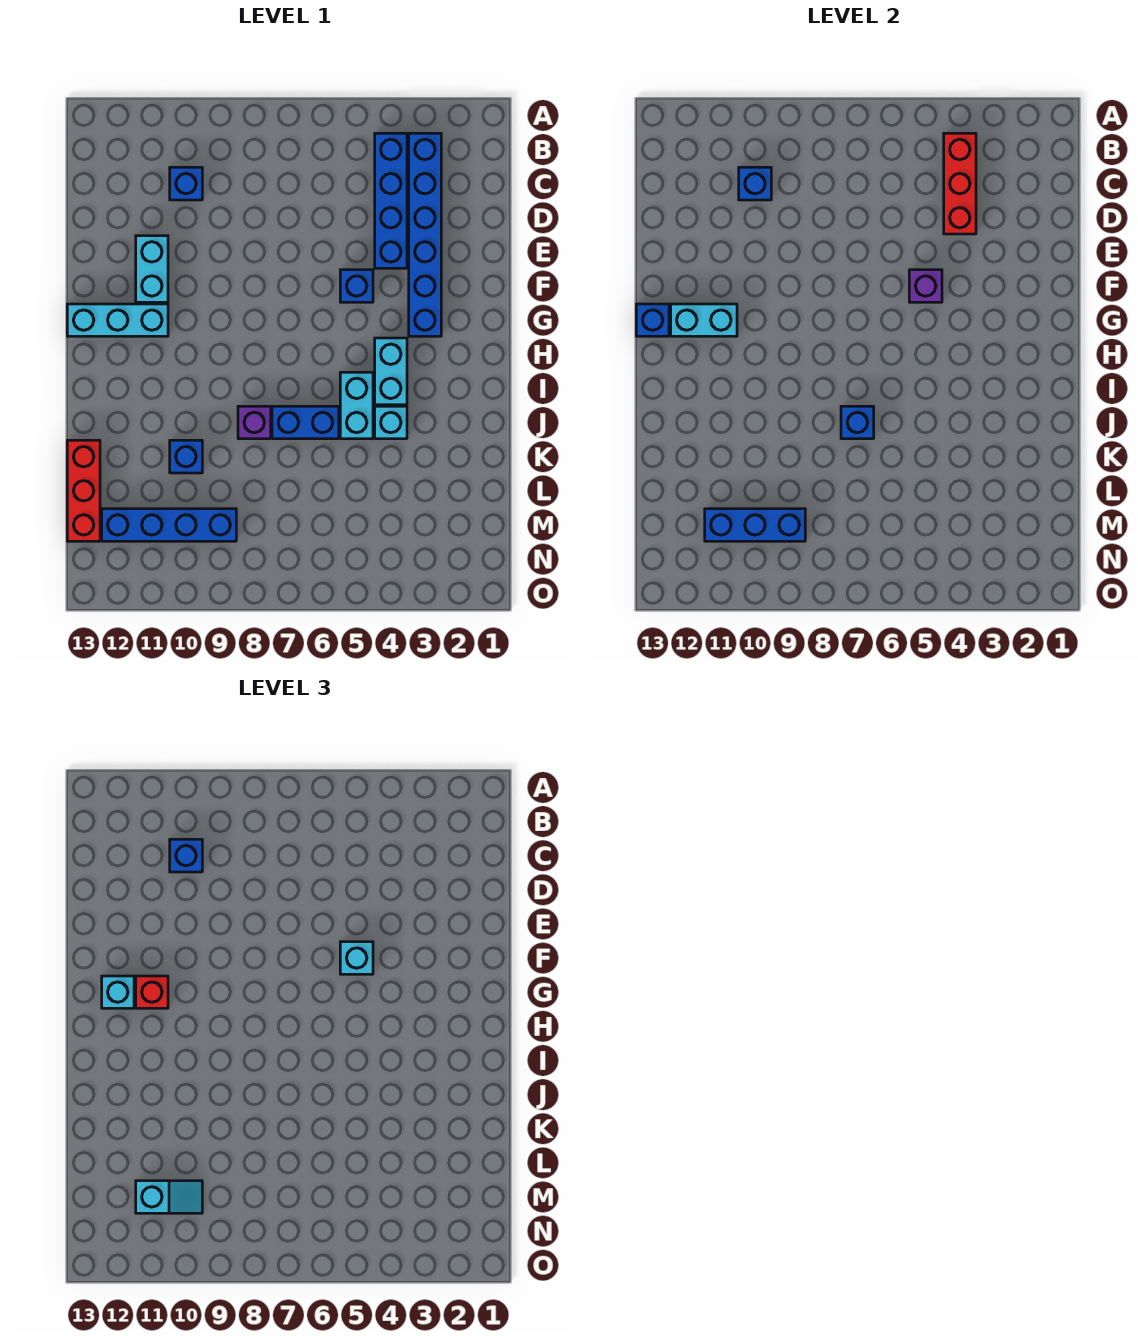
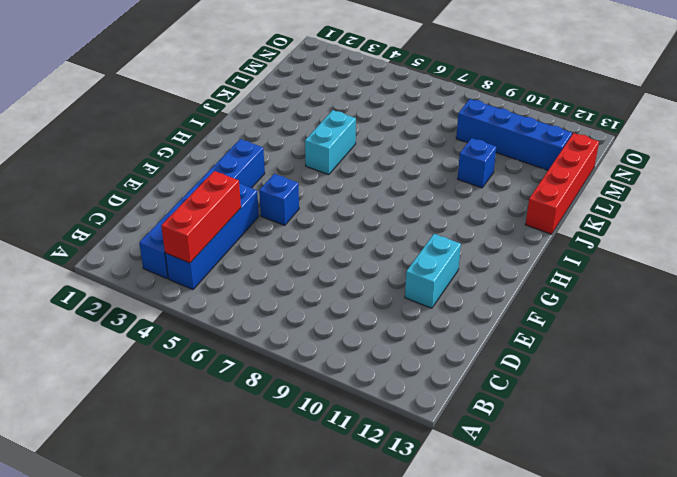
red 1x4 brick [525,133,599,234] -> red 1x3 brick [67,440,100,541]
none -> blue 1x1 brick [170,167,202,200]
none -> cyan 1x3 brick [67,304,168,336]
none -> cyan 1x2 brick [375,338,407,405]

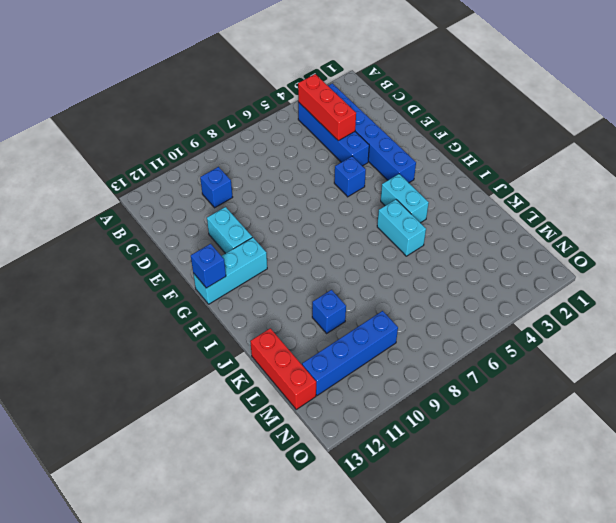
none -> cyan 1x1 brick [375,406,407,439]
none -> blue 1x2 brick [272,406,339,439]
none -> purple 1x1 brick [238,406,271,439]

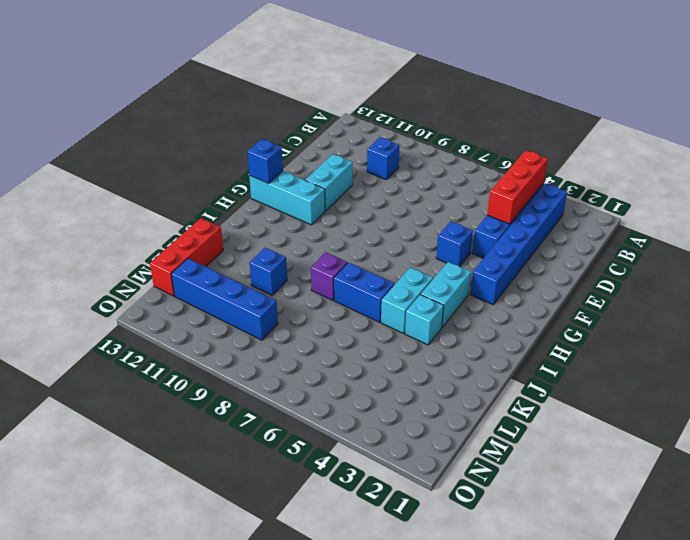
none -> blue 1x1 brick [739,167,771,200]
none -> purple 1x1 brick [909,270,942,302]
none -> cyan 1x2 brick [671,304,737,336]

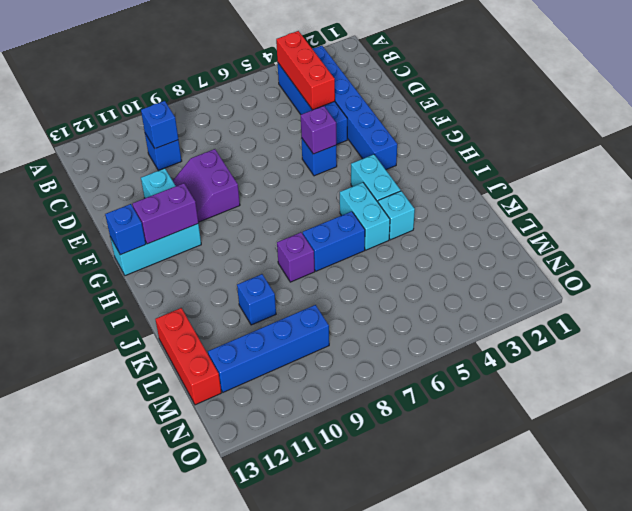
purple 2x2 slope [173,149,240,222] -> none
purple 1x2 brick [132,183,198,244] -> cyan 1x2 brick [671,304,737,336]
none -> blue 1x1 brick [841,406,874,439]
none -> blue 1x3 brick [705,509,805,541]
none -> blue 1x1 brick [170,839,202,872]

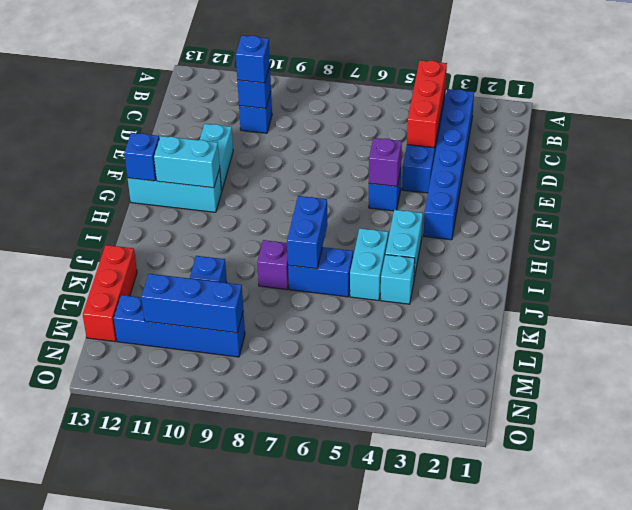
blue 1x2 brick [287,196,327,269] -> blue 1x1 brick [841,406,874,439]
none -> cyan 1x1 brick [340,942,373,974]
none -> red 1x1 brick [136,976,168,1008]
none -> cyan 1x1 brick [102,976,134,1008]

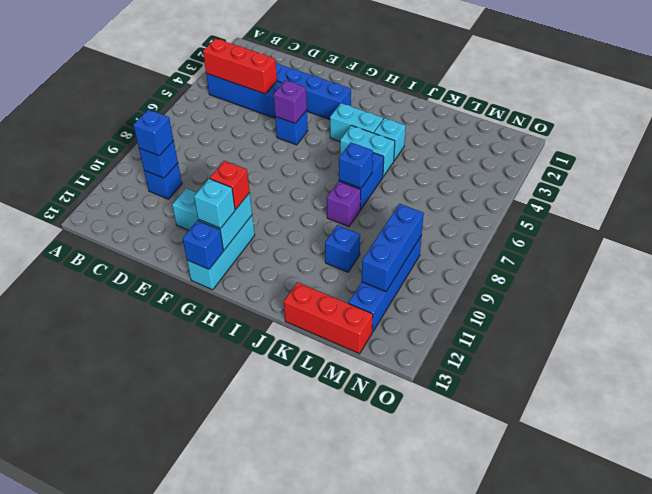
none -> cyan 1x1 brick [340,942,373,974]
none -> cyan 1x2 slope [136,1181,202,1213]

